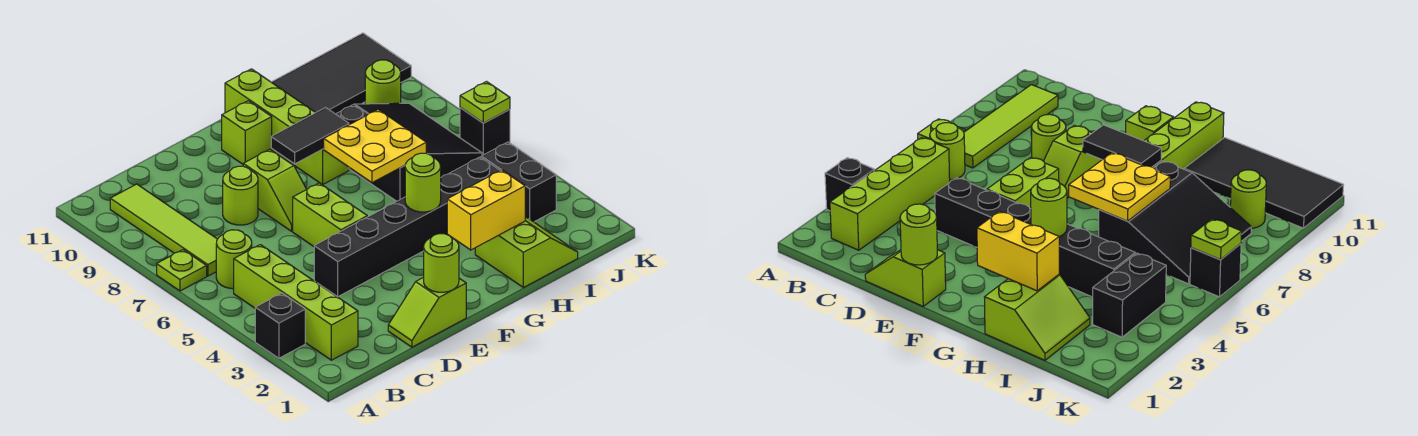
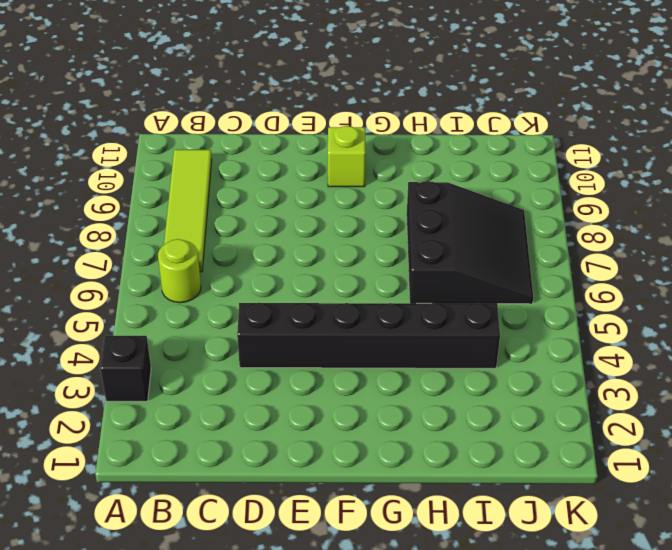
none -> lime 1x1 plate [157,250,207,291]
none -> lime 1x4 brick [234,245,358,360]
none -> lime 1x2 slope [388,277,466,347]

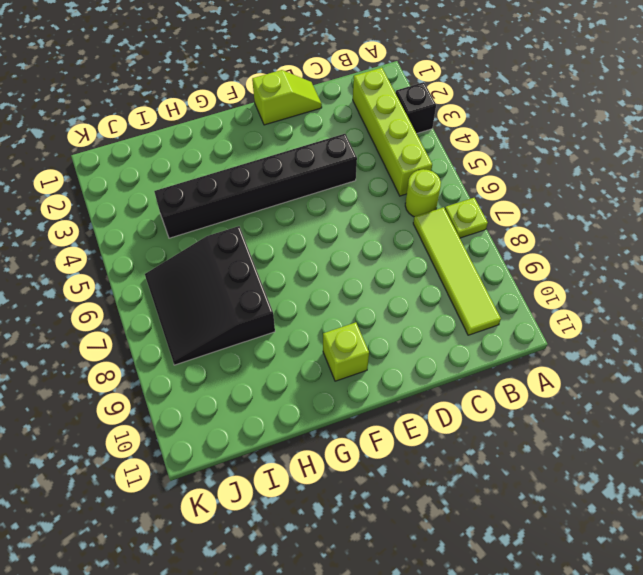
none -> lime 1x1 round brick [223,166,258,225]
none -> lime 1x2 brick [293,183,367,246]
none -> lime 1x2 slope [243,149,307,231]

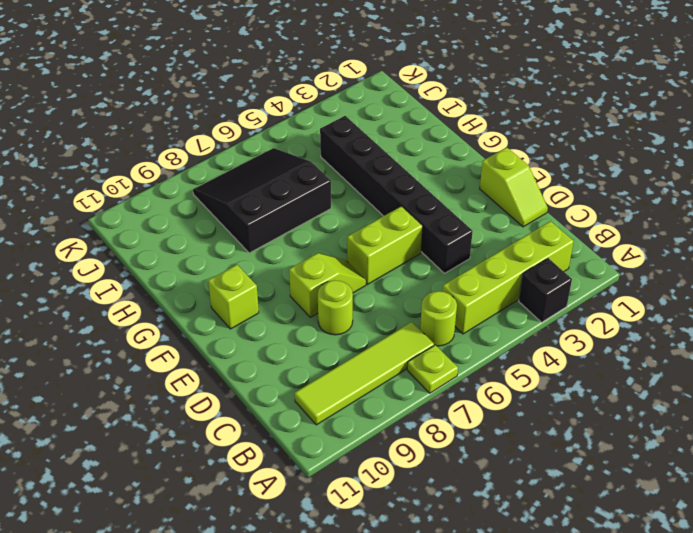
none -> lime 1x4 brick [225,69,349,185]
none -> lime 2x2 slope [475,217,578,288]
none -> black 2x4 tile [272,33,411,114]

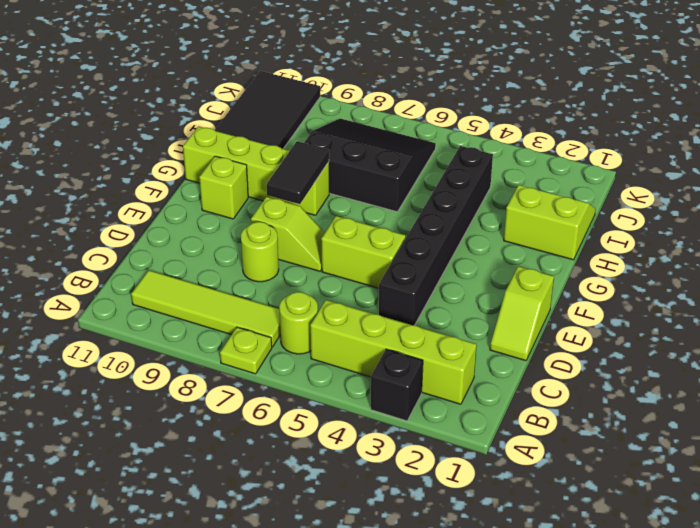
none -> black 1x2 brick [482,142,556,222]
none -> lime 1x1 round brick [365,60,401,104]
none -> black 1x1 brick [460,108,510,156]

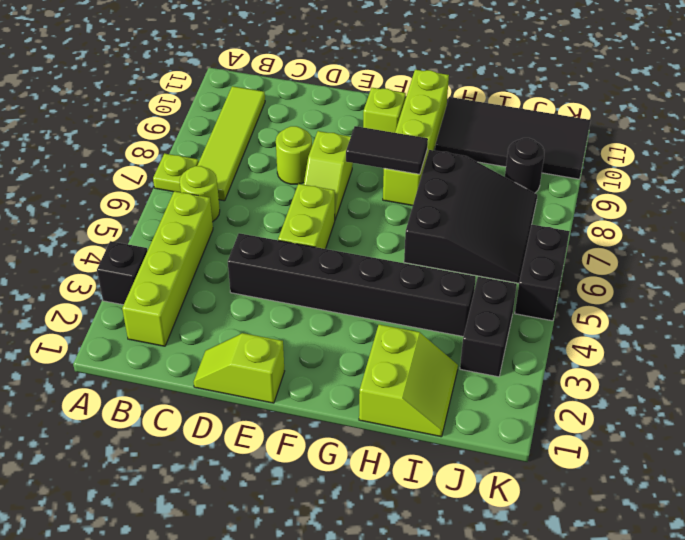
black 1x1 round brick [505,138,544,193] -> lime 1x1 round brick [365,60,401,104]
black 1x2 brick [515,225,570,321] -> black 1x1 brick [460,108,510,156]
none -> lime 1x1 round brick [424,234,459,292]
none -> yellow 1x2 brick [447,170,525,250]
none -> lime 1x1 round brick [405,153,441,212]

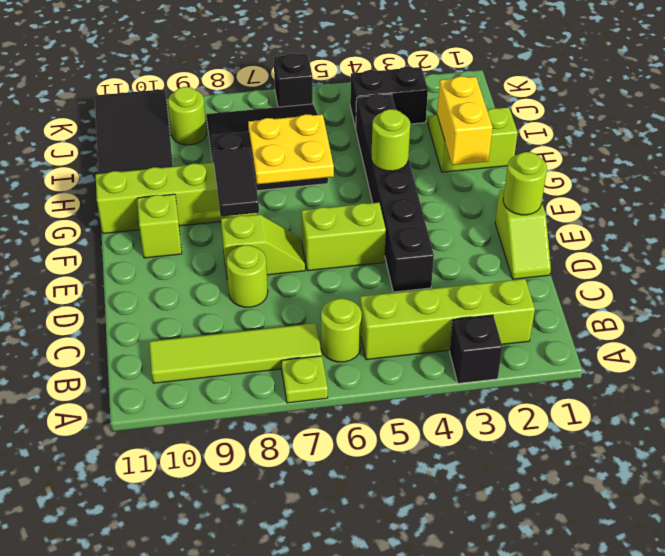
none -> lime 1x1 plate [460,82,510,123]

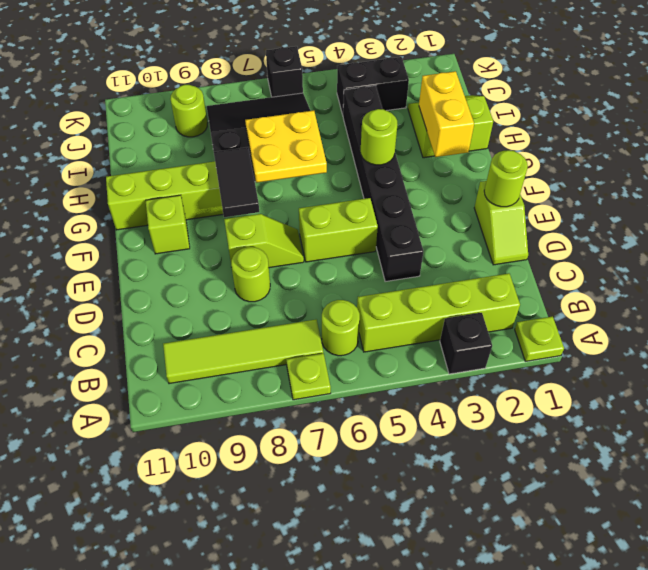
lime 1x1 plate [515,316,564,361] -> lime 1x1 plate moved to [460,82,510,123]
none -> black 2x4 tile [272,33,411,114]

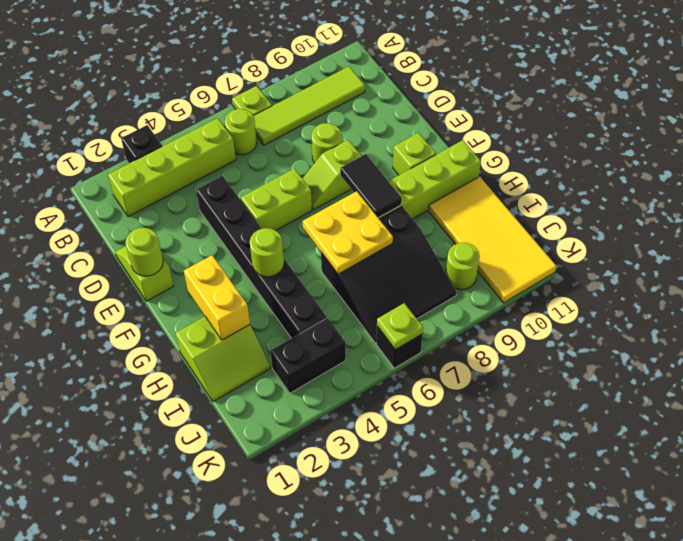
yellow 2x4 tile [429,177,556,303] -> black 2x4 tile [272,33,411,114]

